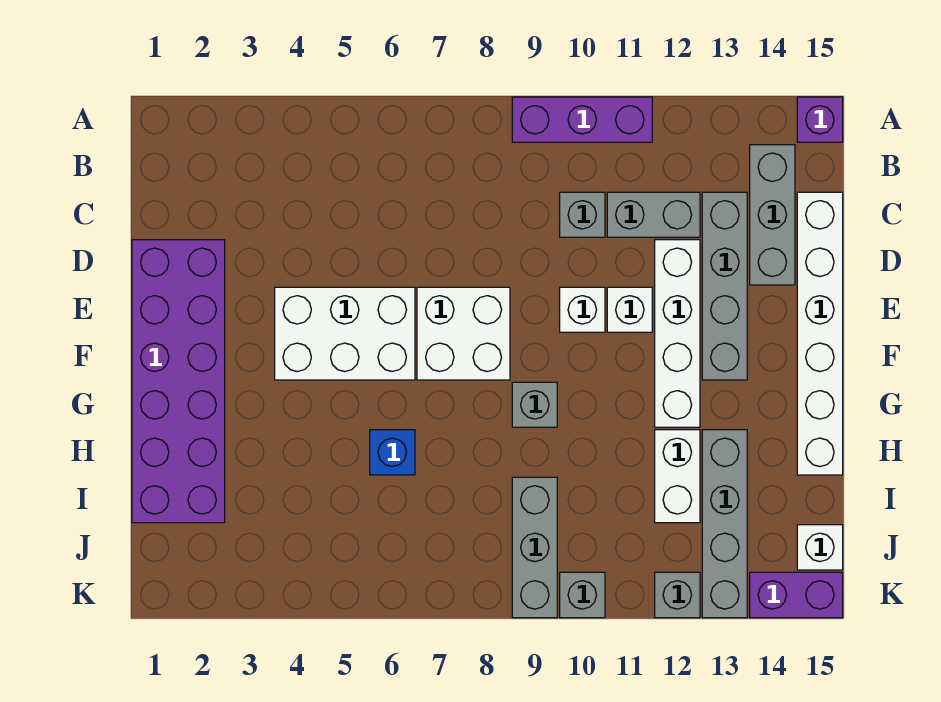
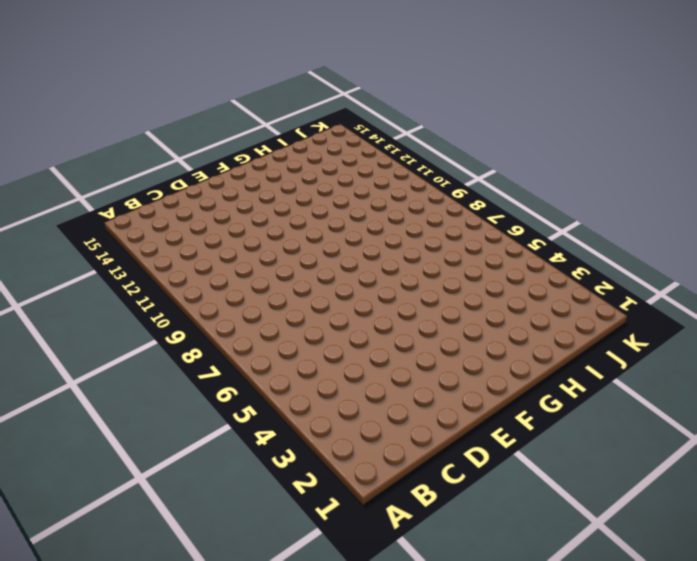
none -> purple 1x3 brick [512,97,652,142]
none -> purple 1x1 brick [797,97,843,142]
none -> grey 1x3 brick [750,145,795,285]

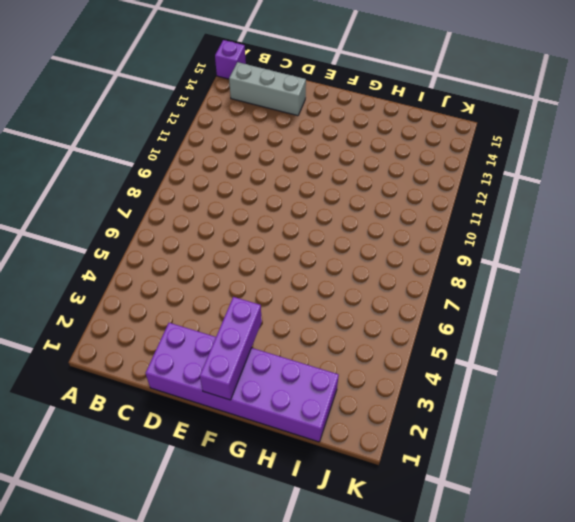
purple 1x3 brick [200,297,262,400] -> purple 1x3 brick moved to [512,97,652,142]
none -> grey 1x1 brick [560,192,605,237]
none -> grey 1x2 brick [607,192,700,237]
none -> grey 1x4 brick [702,192,747,380]

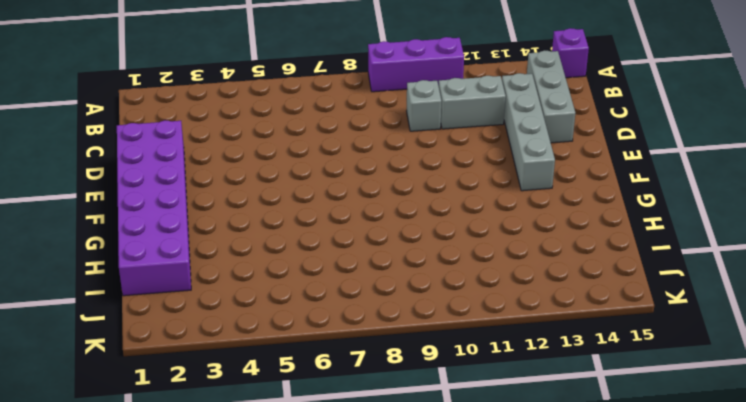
none -> white 1x6 brick [797,192,843,475]
none -> white 1x4 brick [655,240,700,427]
none -> white 2x3 brick [275,287,415,380]

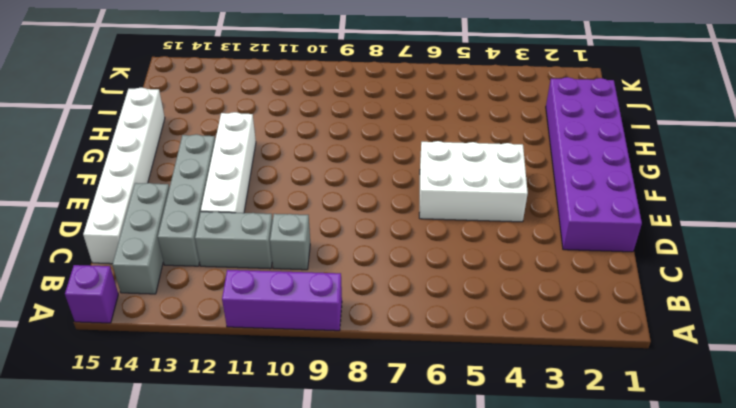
none -> white 2x2 brick [417,287,510,380]
none -> white 1x1 brick [560,287,605,332]
none -> white 1x1 brick [607,287,652,332]

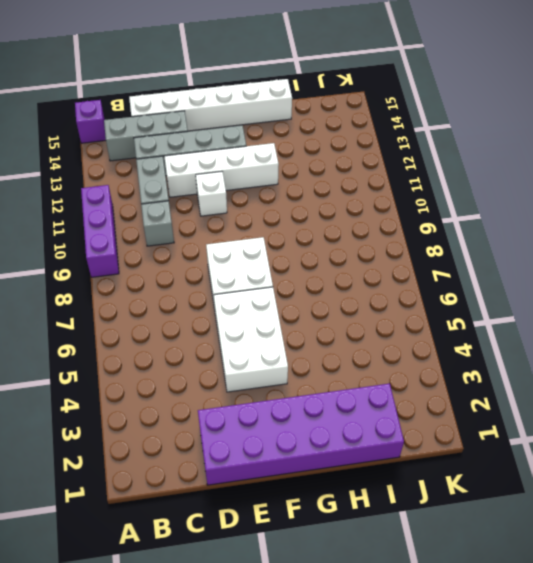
none -> white 1x1 brick [560,287,605,332]
none -> grey 1x1 brick [512,382,557,427]
none -> blue 1x1 brick [370,430,415,475]

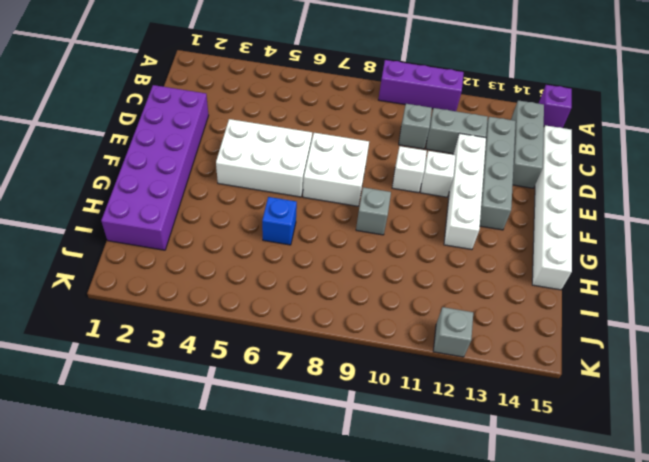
none -> white 1x2 brick [655,430,700,523]
none -> grey 1x4 brick [702,430,747,618]
none -> grey 1x3 brick [512,477,557,618]

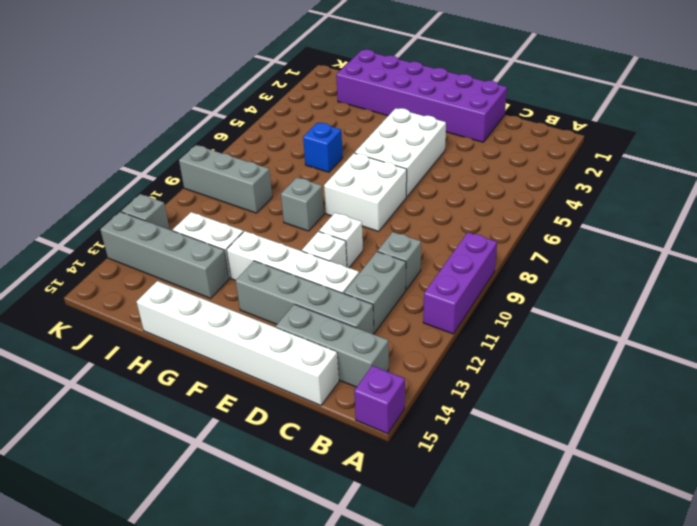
none -> white 1x1 brick [797,525,843,570]
none -> grey 1x1 brick [560,572,605,618]
none -> purple 1x2 brick [750,572,843,618]

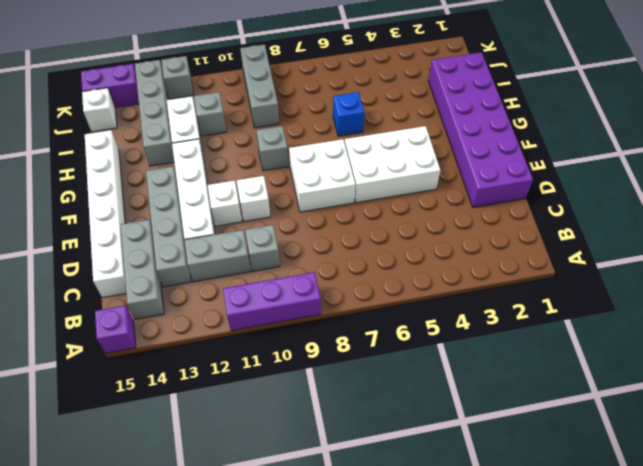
grey 1x1 brick [194,92,226,136] -> grey 1x1 brick moved to [560,572,605,618]

